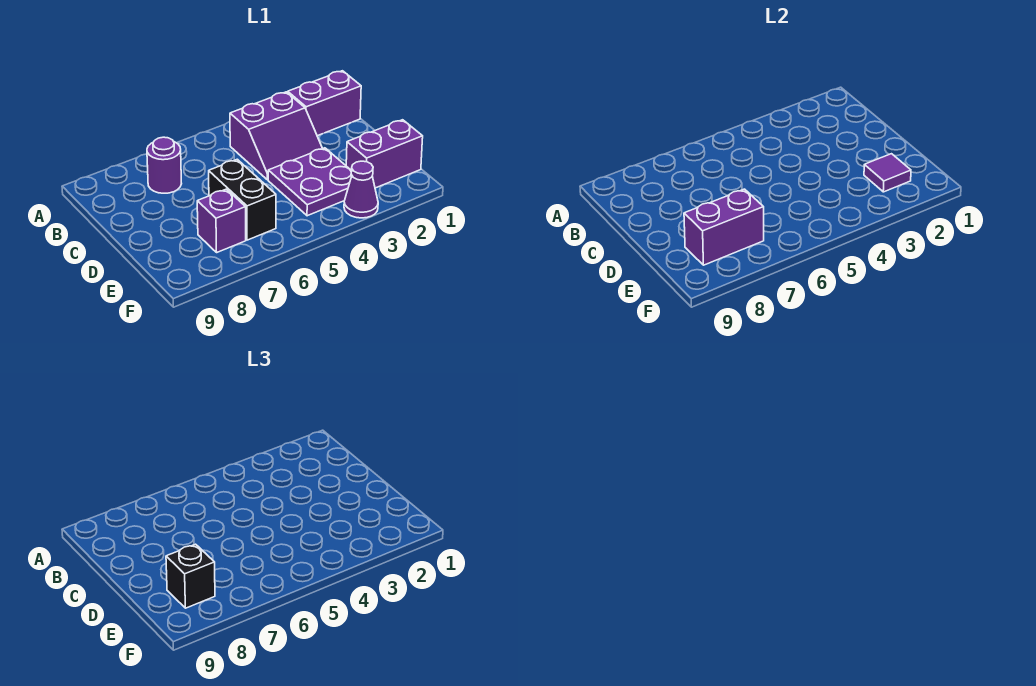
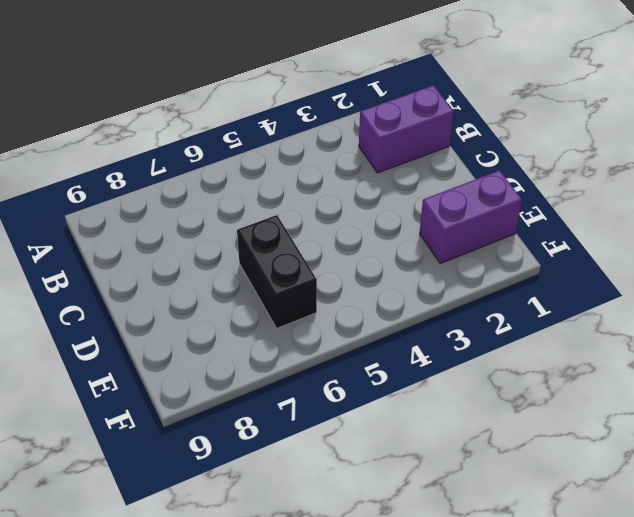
none -> purple 2x2 slope [230,92,323,180]
none -> purple 1x1 round brick [147,137,182,193]

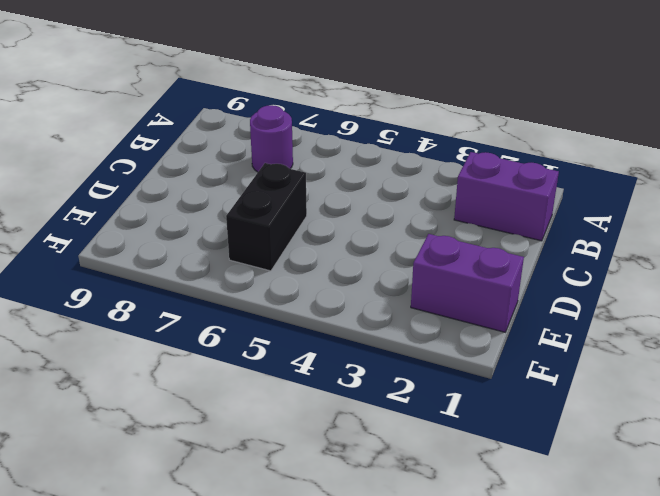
none -> purple 2x2 slope [230,92,323,180]
none -> purple 2x2 plate [268,148,352,216]

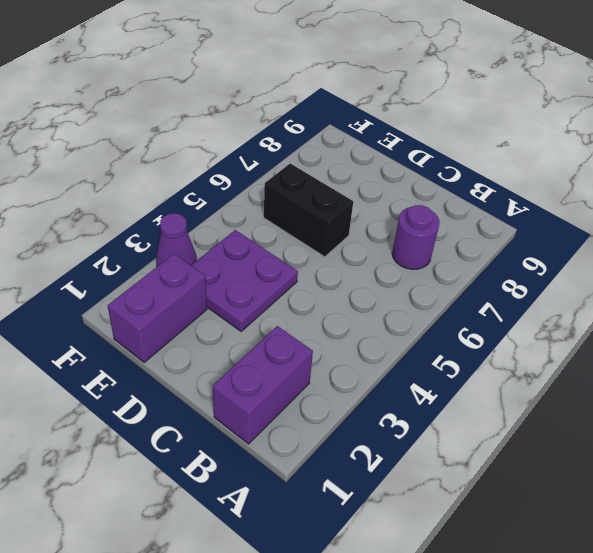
none -> purple 2x2 slope [230,92,323,180]
none -> purple 1x1 brick [197,189,246,252]

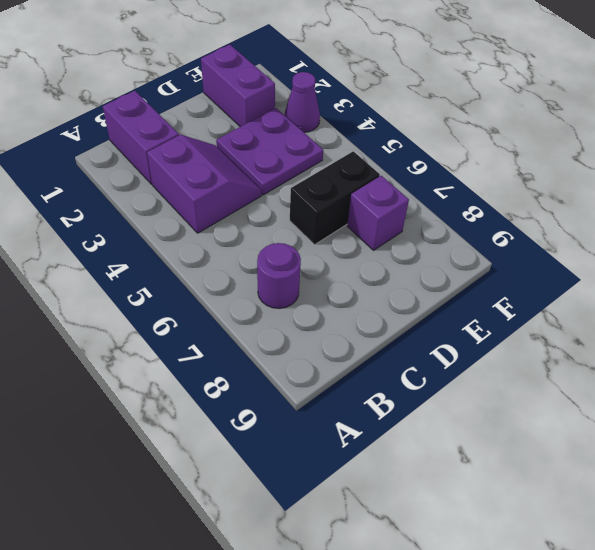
none -> purple 1x1 tile [864,154,911,192]
none -> purple 1x2 brick [684,189,764,265]

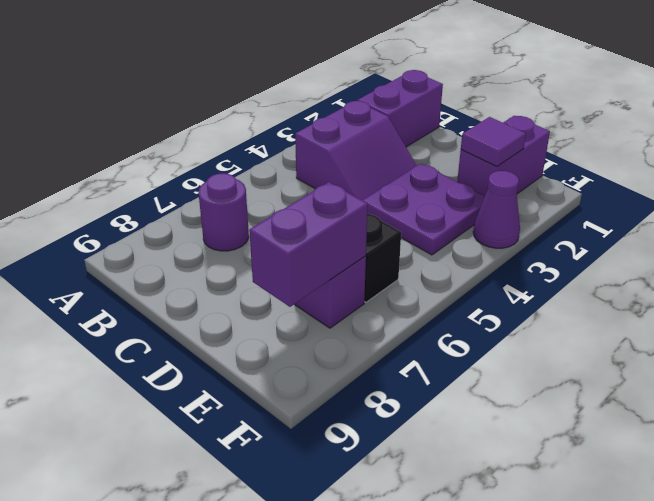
none -> black 1x1 brick [166,544,215,608]

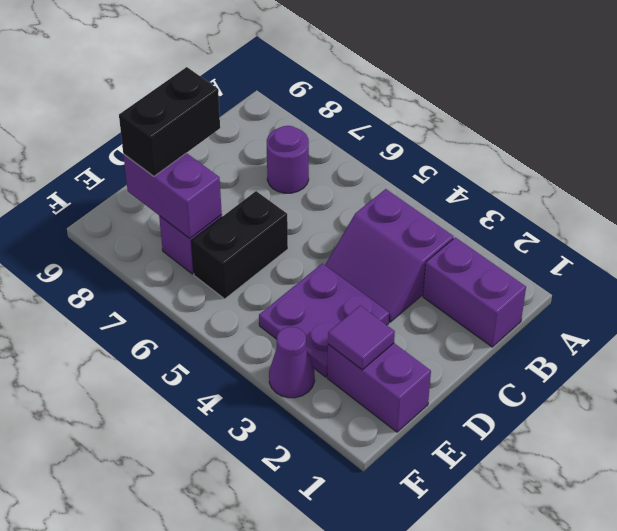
black 1x2 brick [119,67,220,176] -> black 1x1 brick [166,544,215,608]

